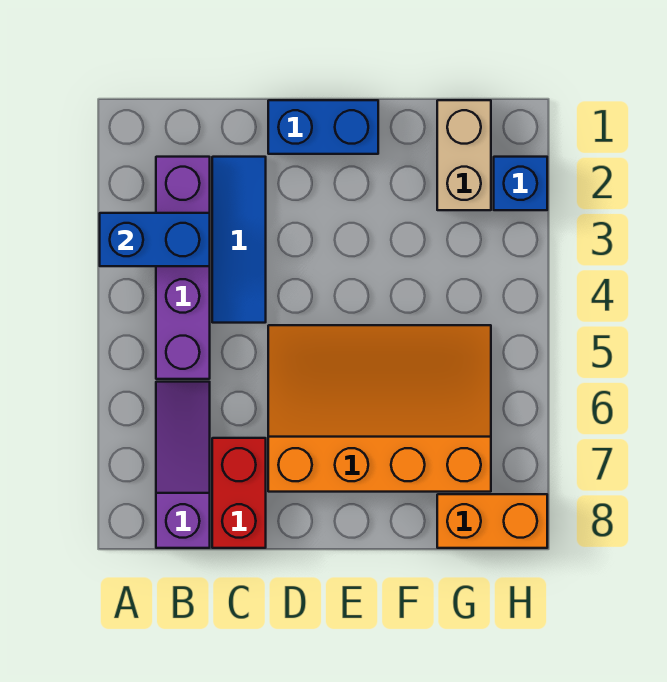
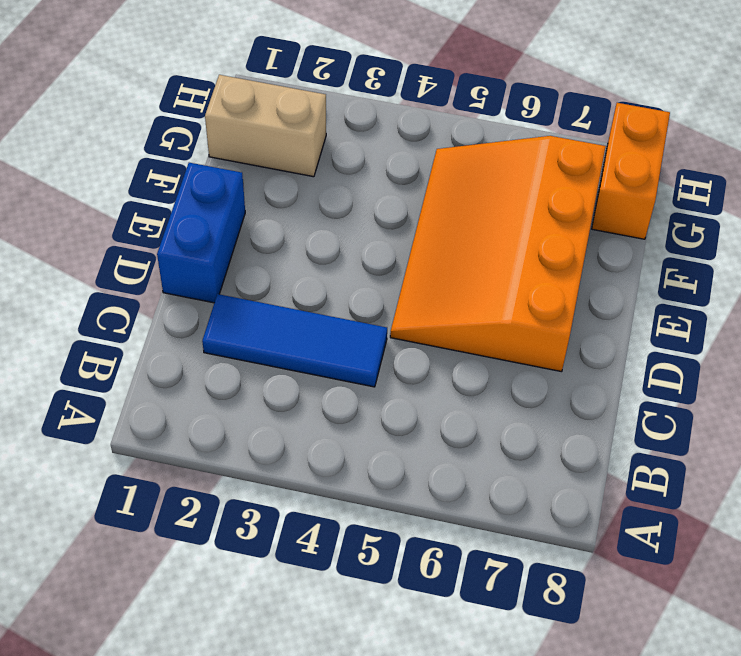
none -> purple 1x4 brick [156,157,210,379]
none -> purple 1x3 slope [156,382,210,548]

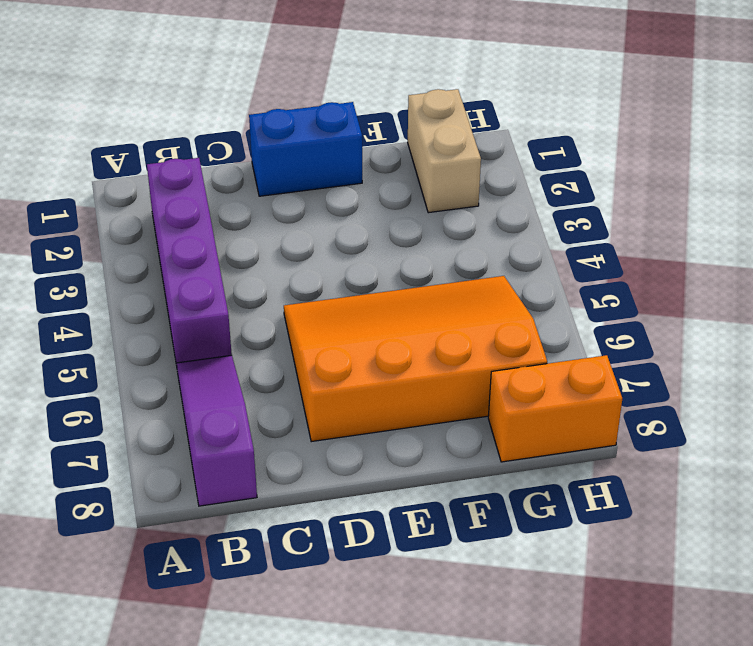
none -> blue 1x3 tile [212,157,266,323]
none -> red 1x2 brick [212,438,266,548]

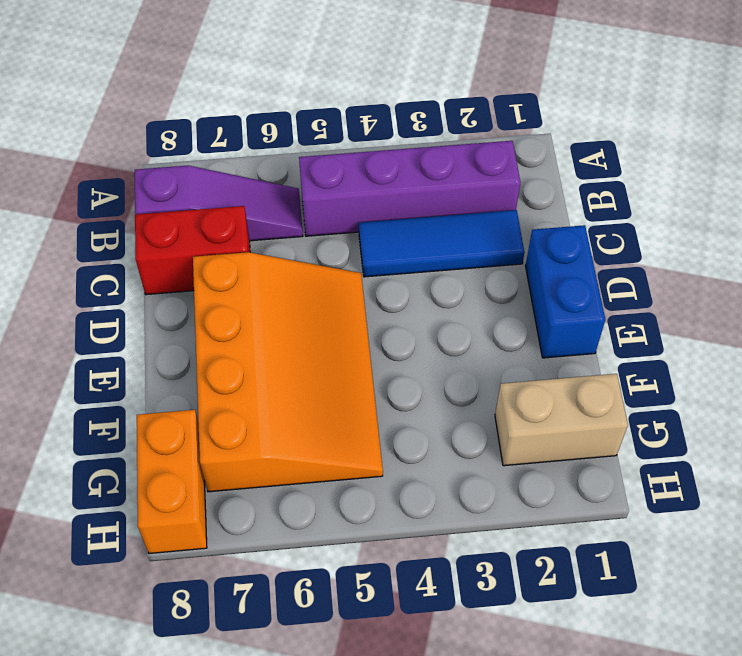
none -> blue 1x1 brick [494,157,547,210]
none -> blue 1x2 brick [100,213,210,266]

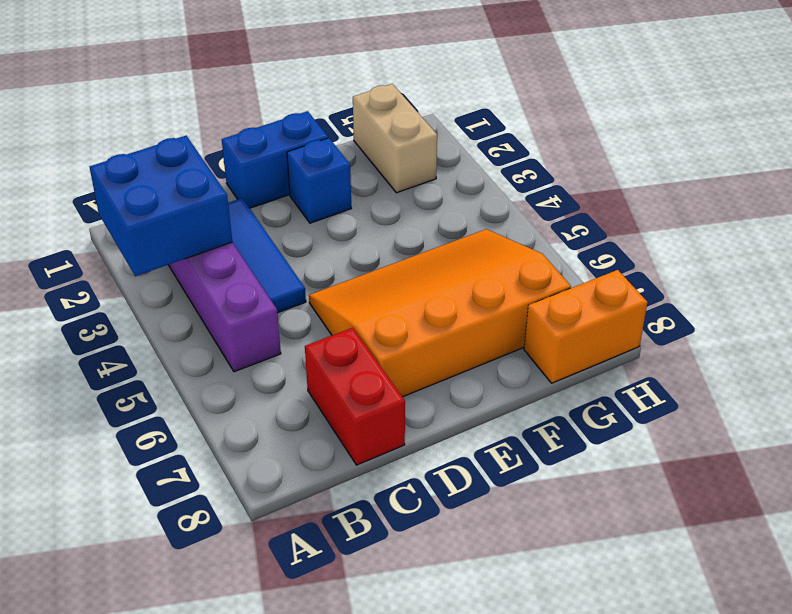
blue 2x2 brick [90,136,232,276] -> blue 1x2 brick [100,213,210,266]
blue 1x1 brick [287,138,351,223] -> blue 1x1 brick moved to [494,157,547,210]
none -> purple 1x3 slope [156,382,210,548]

